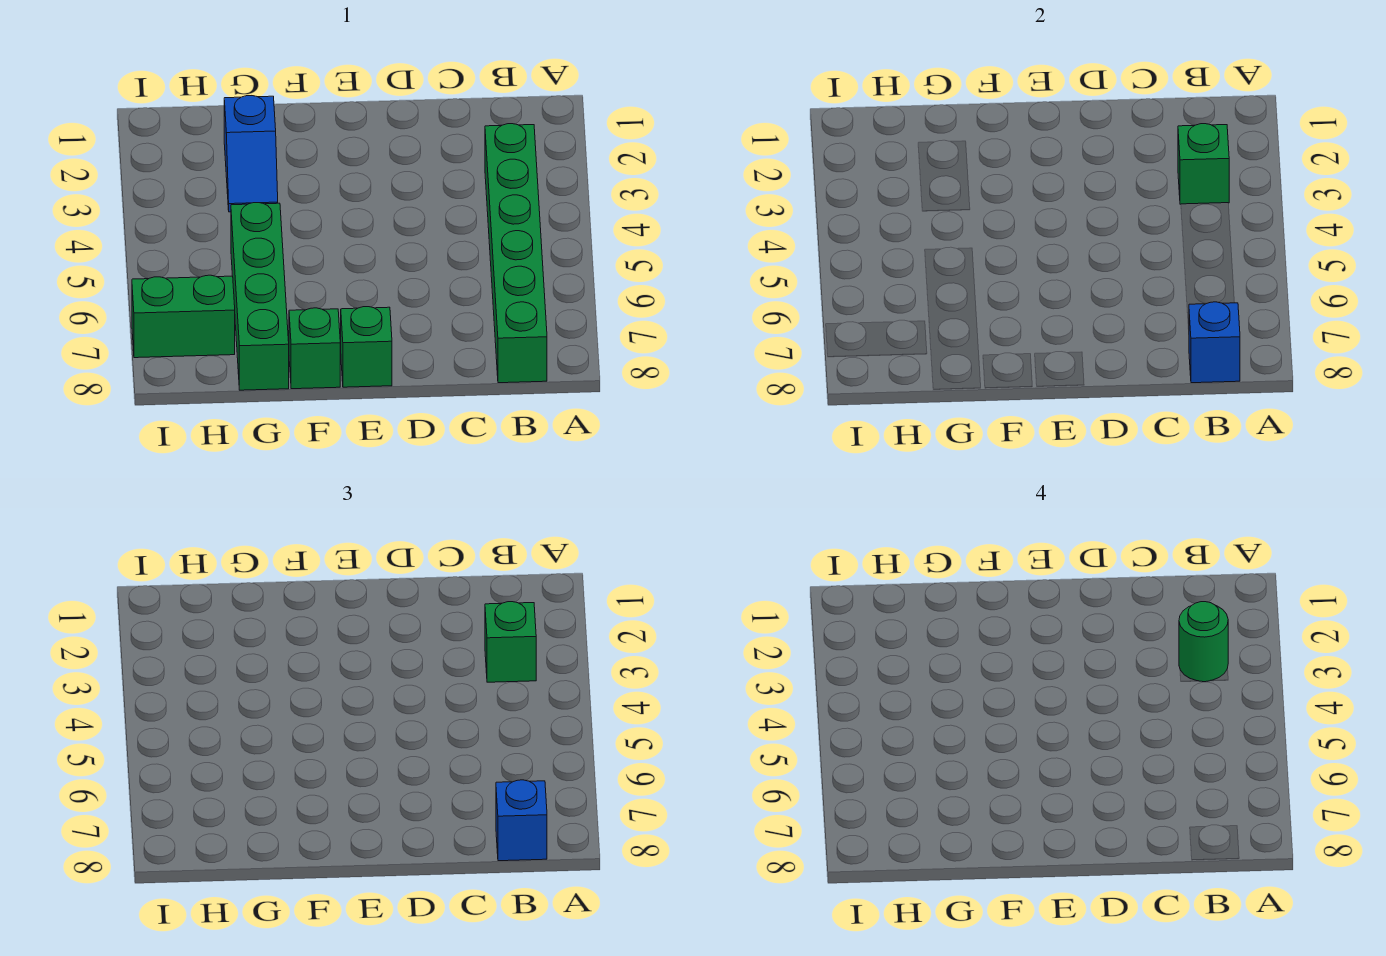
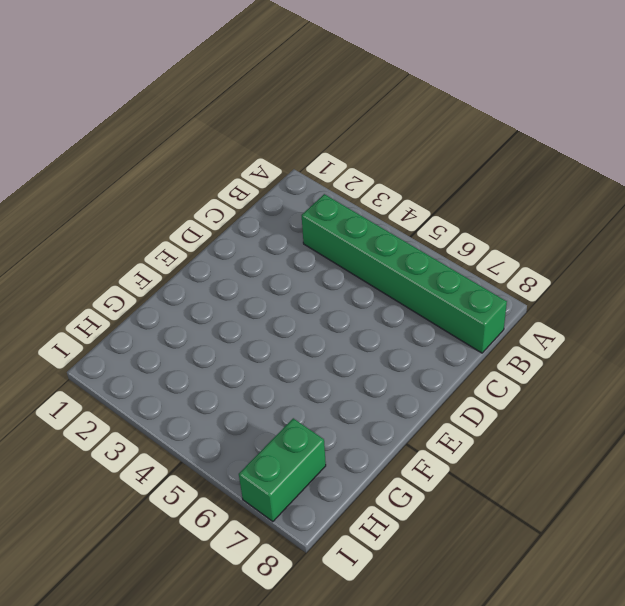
none -> green 1x1 brick [341,307,392,387]
none -> green 1x1 brick [289,308,340,389]

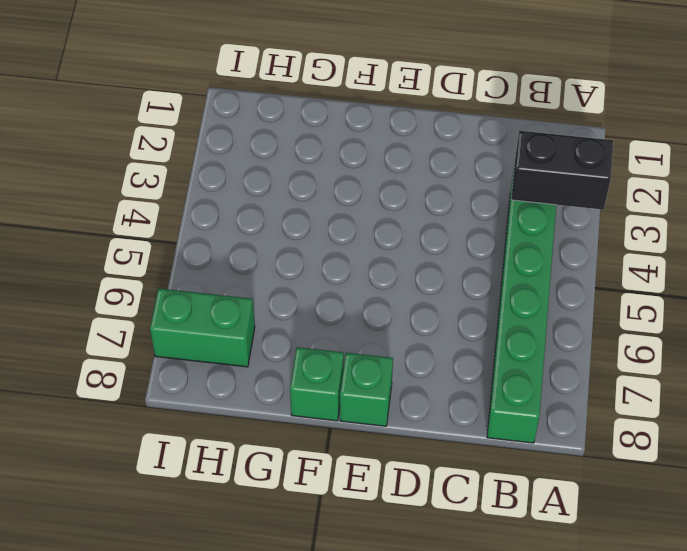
black 1x2 brick [511,131,613,210] -> green 1x1 brick [1178,124,1229,204]
none -> blue 1x2 slope [224,96,278,212]
none -> green 1x4 brick [231,203,289,390]

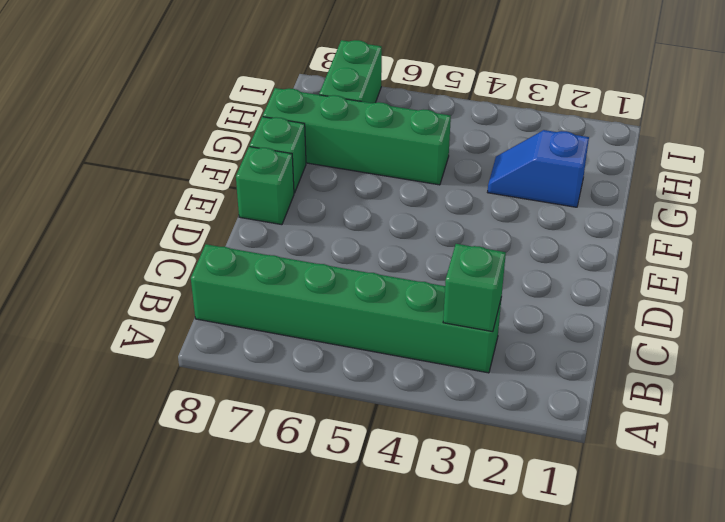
none -> blue 1x1 brick [1189,302,1240,383]
none -> green 1x1 brick [485,602,536,682]

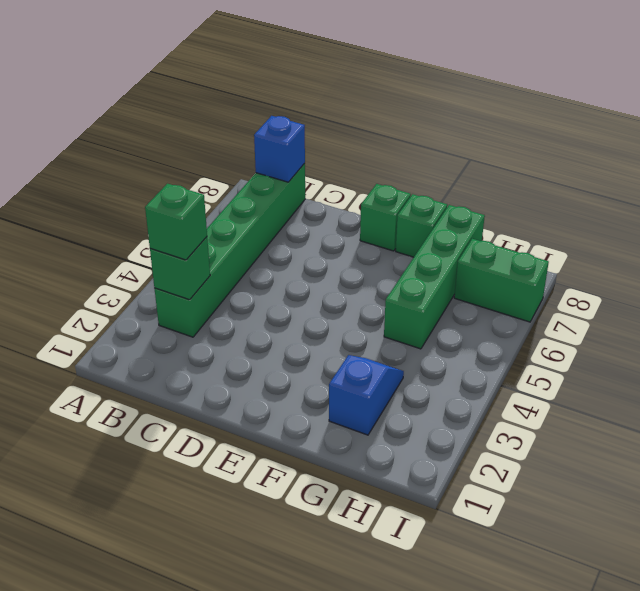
none -> blue 1x1 brick [496,780,547,861]
none -> green 1x1 round brick [1179,602,1228,682]

